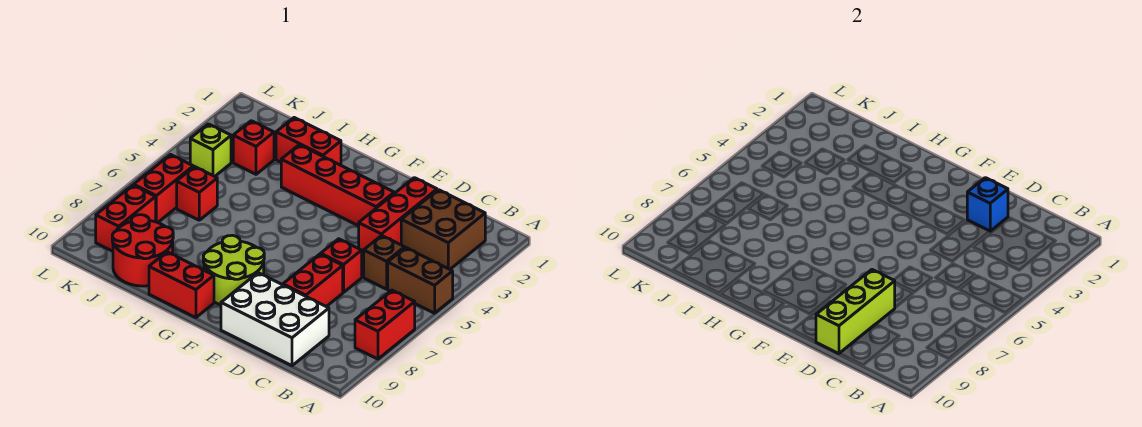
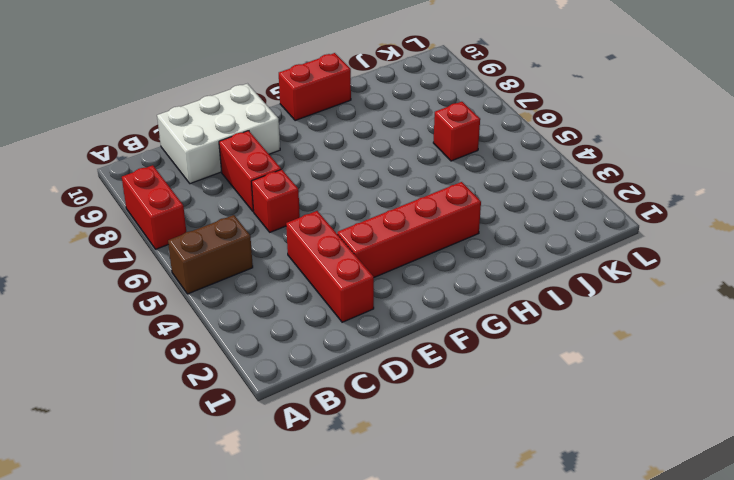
none -> brown 2x2 brick [401,190,485,269]
none -> brown 1x1 brick [364,235,405,289]
none -> lime 2x2 round brick [203,235,264,305]

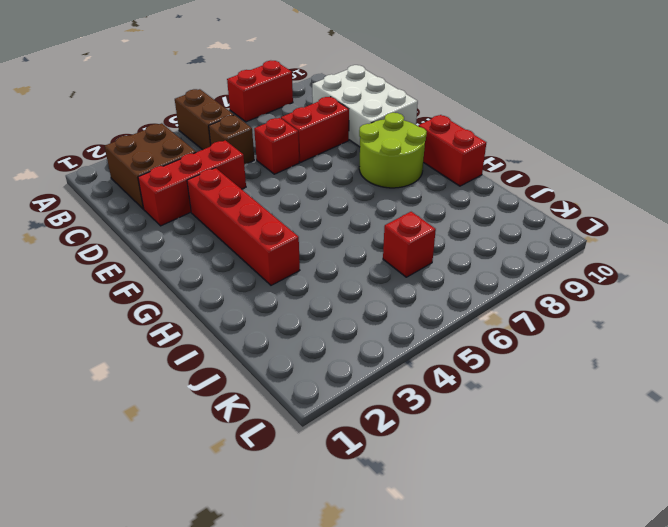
none -> red 1x2 brick [276,118,341,165]
none -> red 2x2 round brick [112,215,173,286]
none -> red 1x1 brick [233,121,274,174]

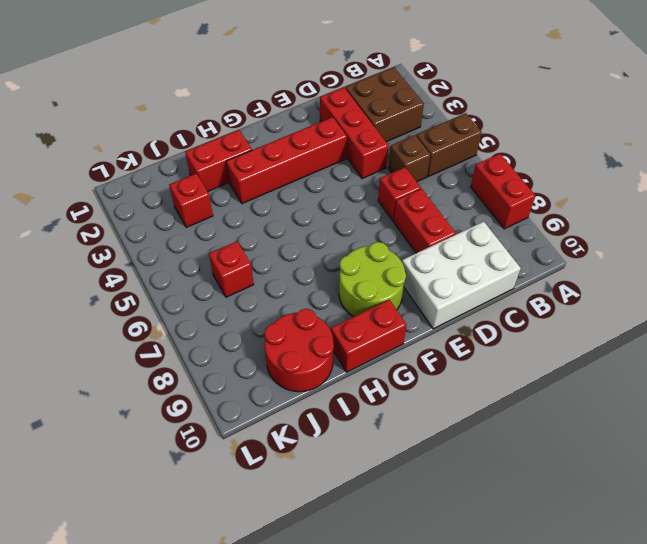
none -> lime 1x1 brick [190,124,231,176]
none -> red 1x2 brick [134,155,193,223]
none -> red 1x2 brick [96,185,156,251]

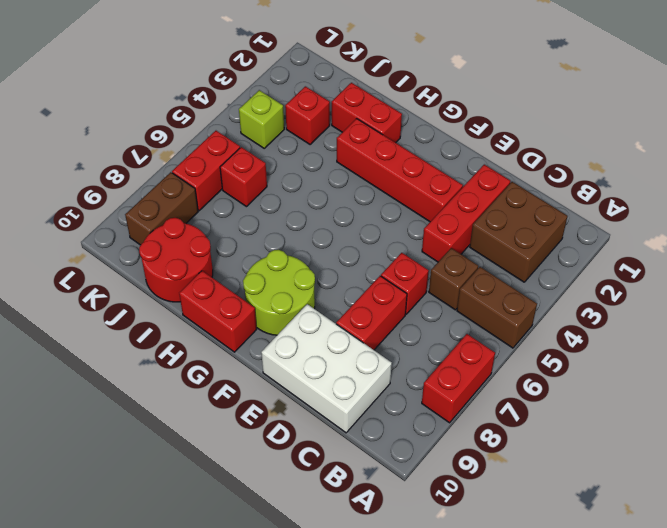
brown 1x2 brick [125,172,198,245] -> red 1x2 brick [96,185,156,251]
none -> blue 1x1 brick [967,178,1008,231]
none -> lime 1x3 brick [816,270,895,354]

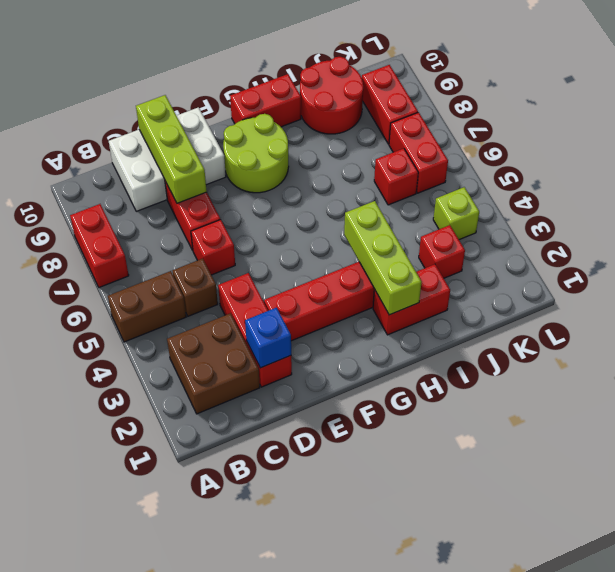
lime 1x3 brick [344,201,422,315] -> none

